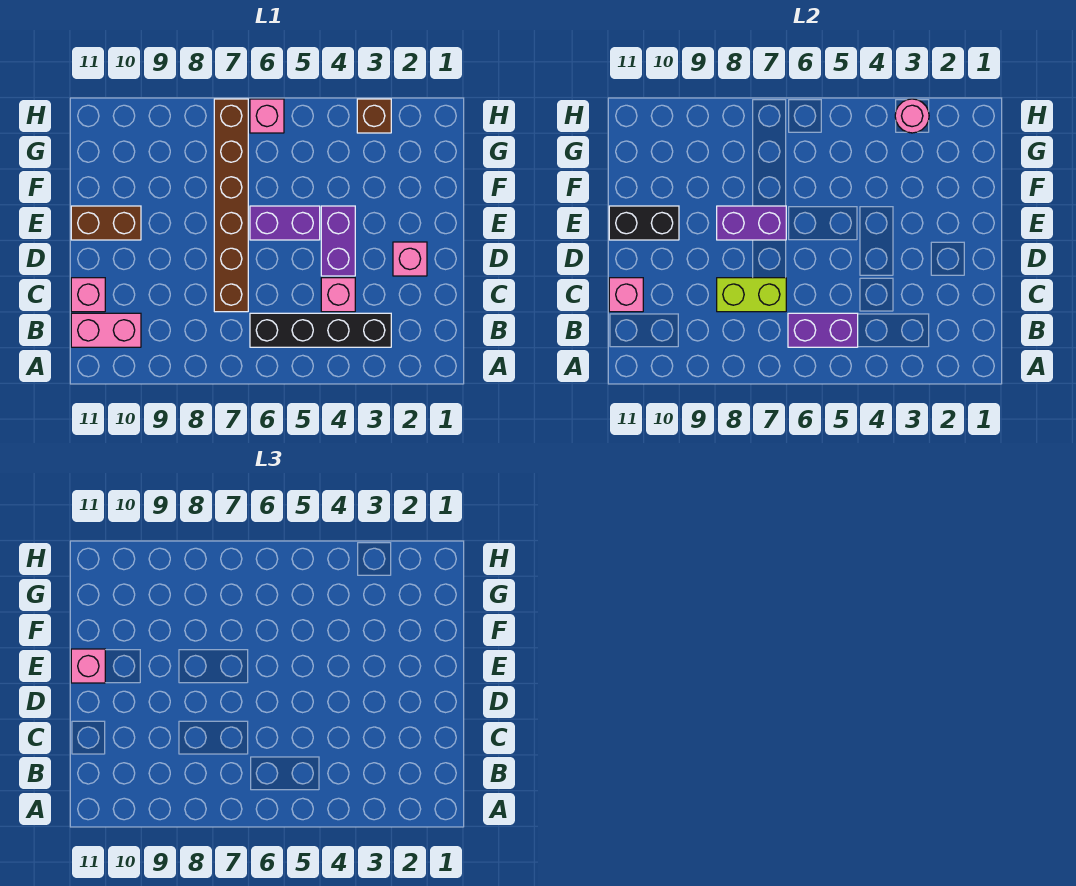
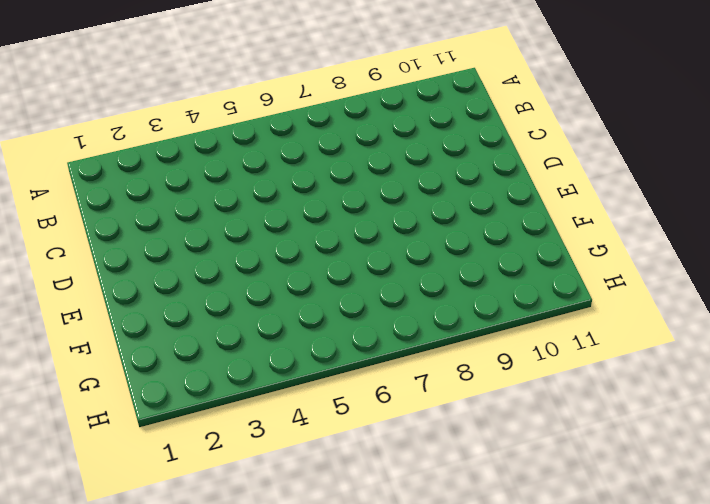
none -> black 1x4 brick [250,313,391,347]
none -> pink 1x2 brick [71,313,141,347]
none -> pink 1x1 brick [321,278,355,312]

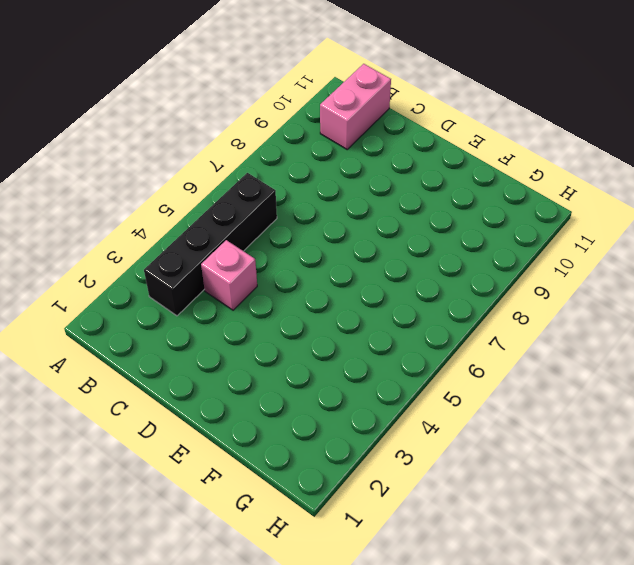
none -> brown 1x6 brick [214,99,248,312]
none -> pink 1x1 brick [71,278,105,312]
none -> pink 1x1 brick [393,242,427,276]

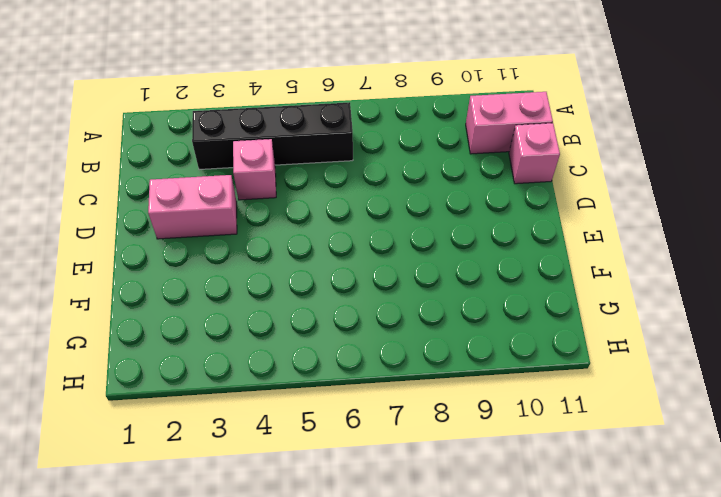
pink 1x2 brick [148,175,237,239] -> pink 1x1 brick [393,242,427,276]
none -> brown 1x6 brick [214,99,248,312]
none -> purple 1x2 brick [321,206,355,276]
none -> purple 1x2 brick [250,206,320,240]

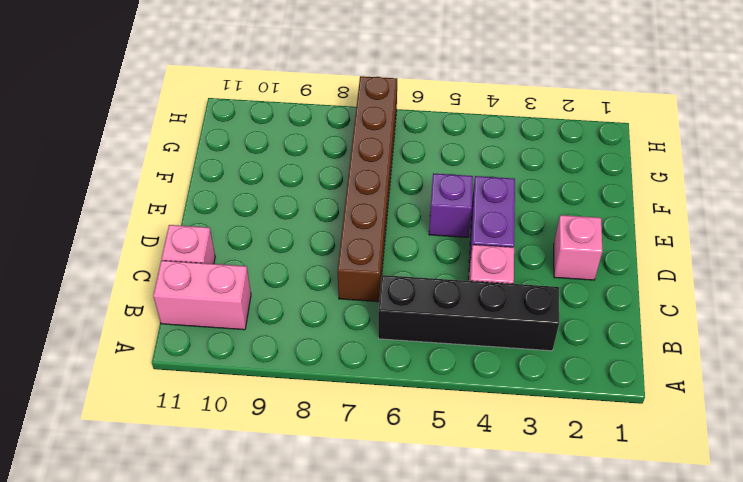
purple 1x1 brick [429,173,473,237] -> purple 1x2 brick [250,206,320,240]
none -> brown 1x2 brick [71,206,141,240]
none -> brown 1x1 brick [357,99,391,133]
none -> pink 1x1 brick [250,99,284,133]

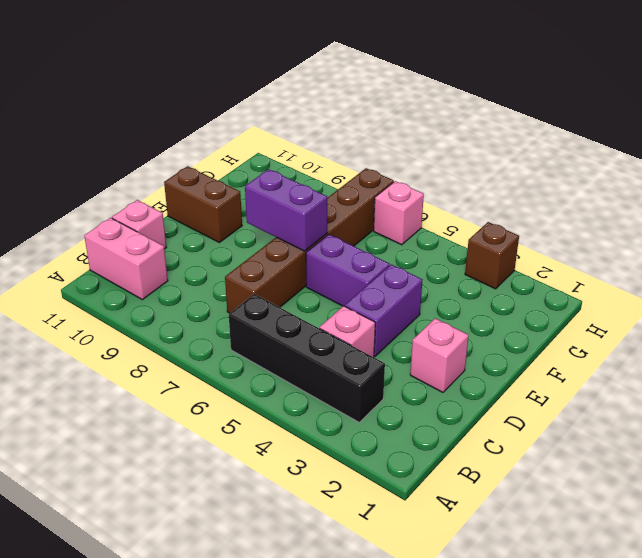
none -> purple 1x2 brick [788,313,858,347]
none -> lime 1x2 brick [717,278,786,312]
none -> pink 1x1 brick [609,278,643,312]

